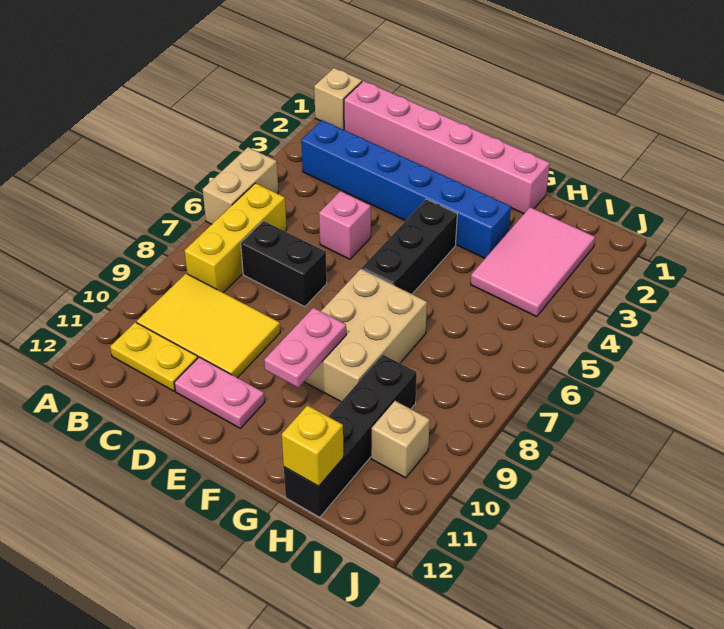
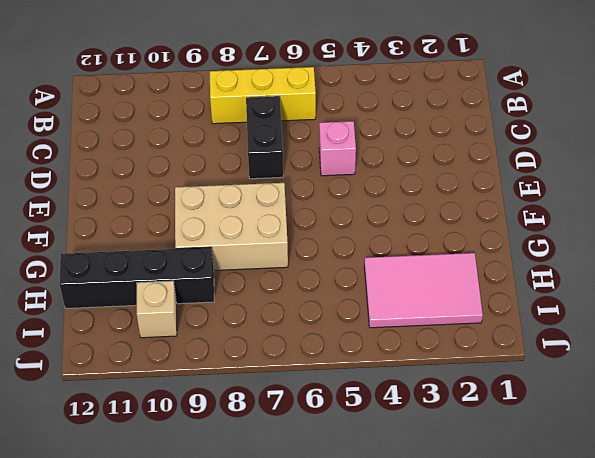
none -> tan 1x1 brick [314,68,362,130]
none -> tan 1x2 brick [203,147,278,224]
none -> pink 1x6 brick [344,81,550,214]

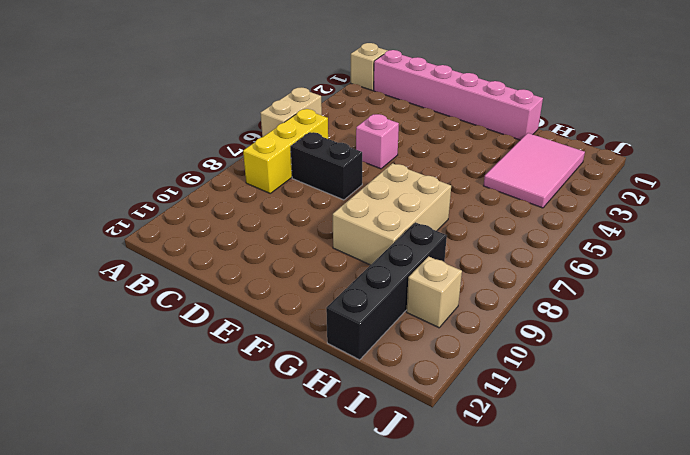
none -> blue 1x6 brick [301,120,511,258]
none -> yellow 2x3 tile [137,274,280,378]
none -> yellow 1x2 plate [110,322,198,391]

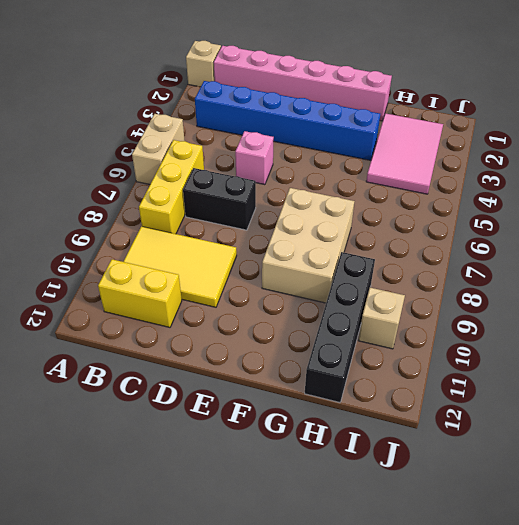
yellow 1x2 brick [98,259,182,327] -> yellow 1x2 plate [110,322,198,391]
none -> pink 1x2 plate [174,357,265,428]
none -> black 1x3 brick [362,199,457,294]
none -> pink 1x2 plate [264,308,346,388]

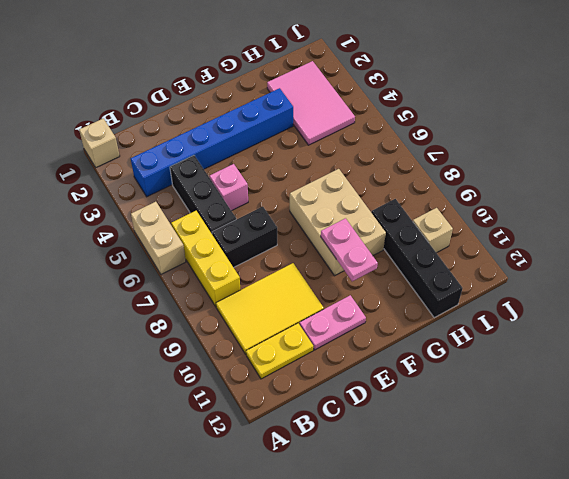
black 1x3 brick [170,156,236,233] -> black 1x3 brick moved to [362,199,457,294]
none -> pink 1x6 brick [344,81,550,214]
none -> yellow 1x1 brick [282,405,343,486]

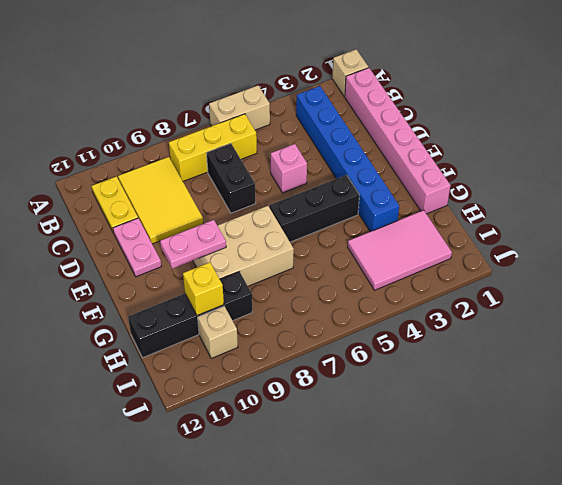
yellow 1x1 brick [183,262,224,315] -> yellow 1x1 brick moved to [282,405,343,486]

